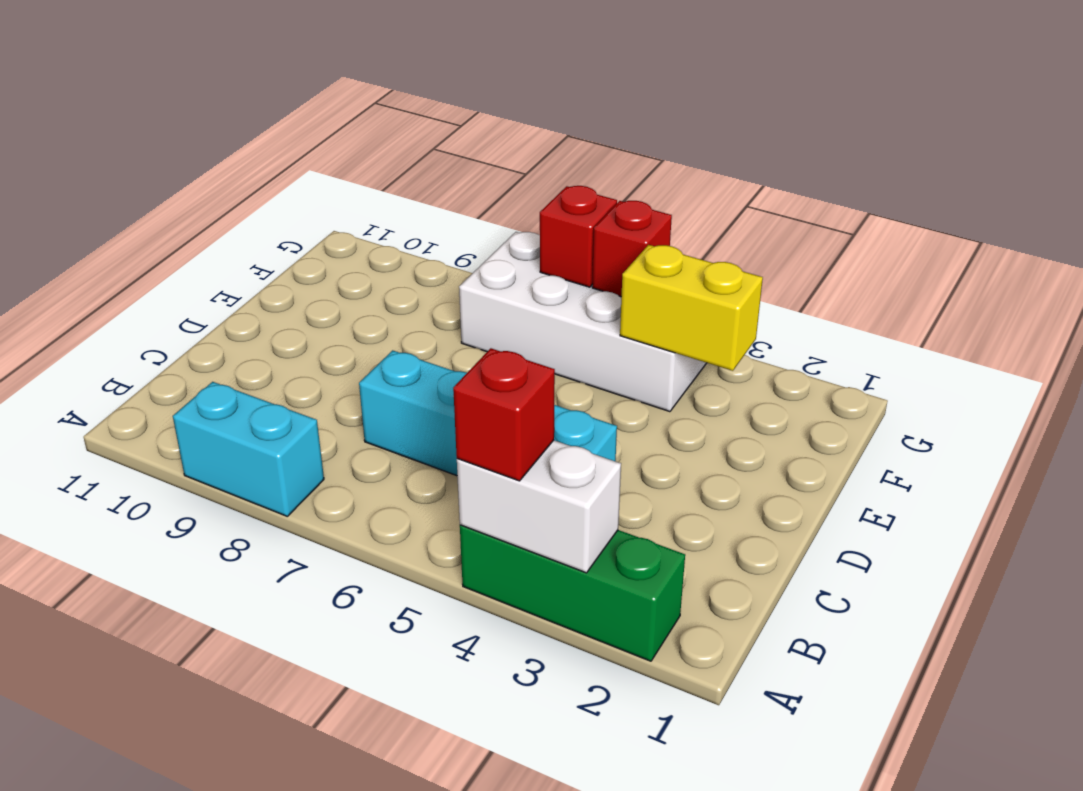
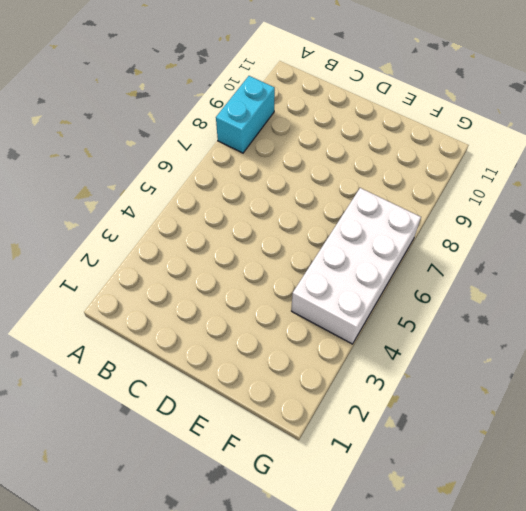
none -> green 1x3 brick [460,525,685,661]
none -> cyan 1x4 brick [359,350,617,476]

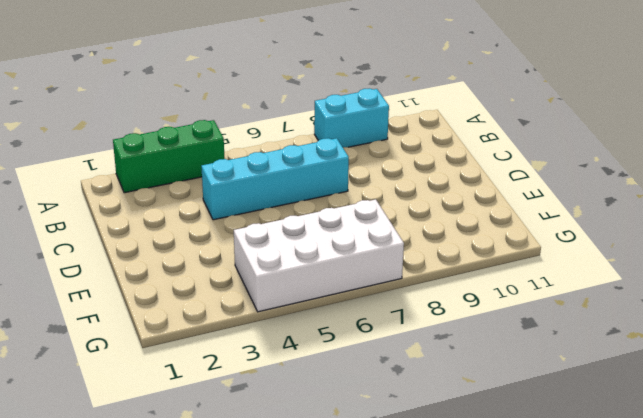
none -> white 1x2 brick [457,440,621,573]
none -> yellow 1x2 brick [620,245,763,371]

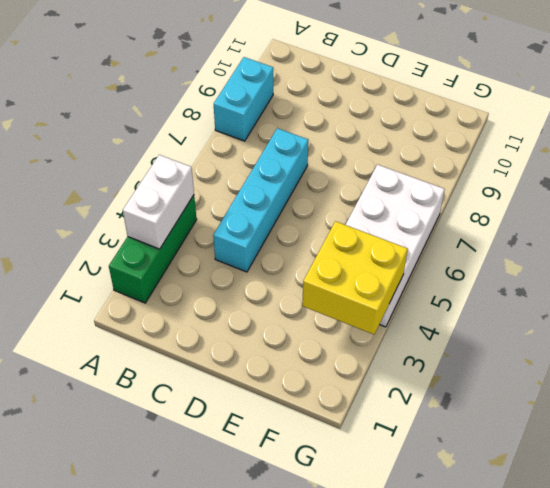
yellow 2x2 brick [302,221,408,334] -> yellow 1x2 brick [620,245,763,371]
none -> red 1x1 brick [592,201,672,297]
none -> red 1x1 brick [540,186,617,287]

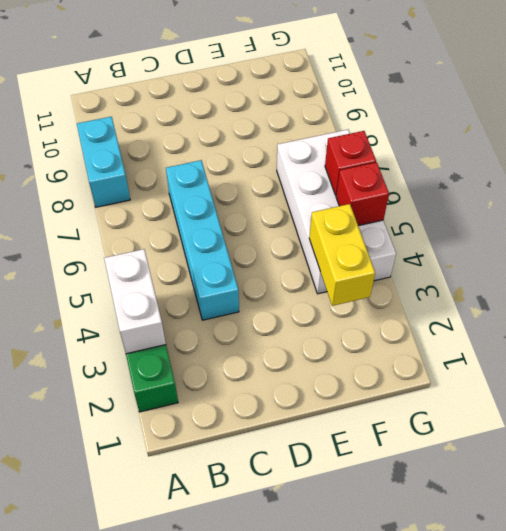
none -> red 1x1 brick [453,348,555,481]

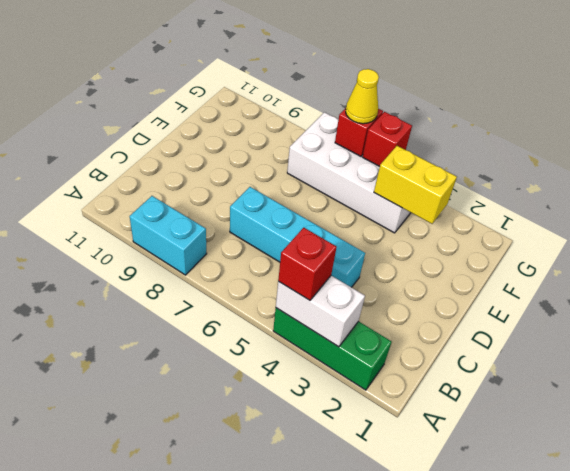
yellow 1x1 cone [346,69,379,124] -> none

